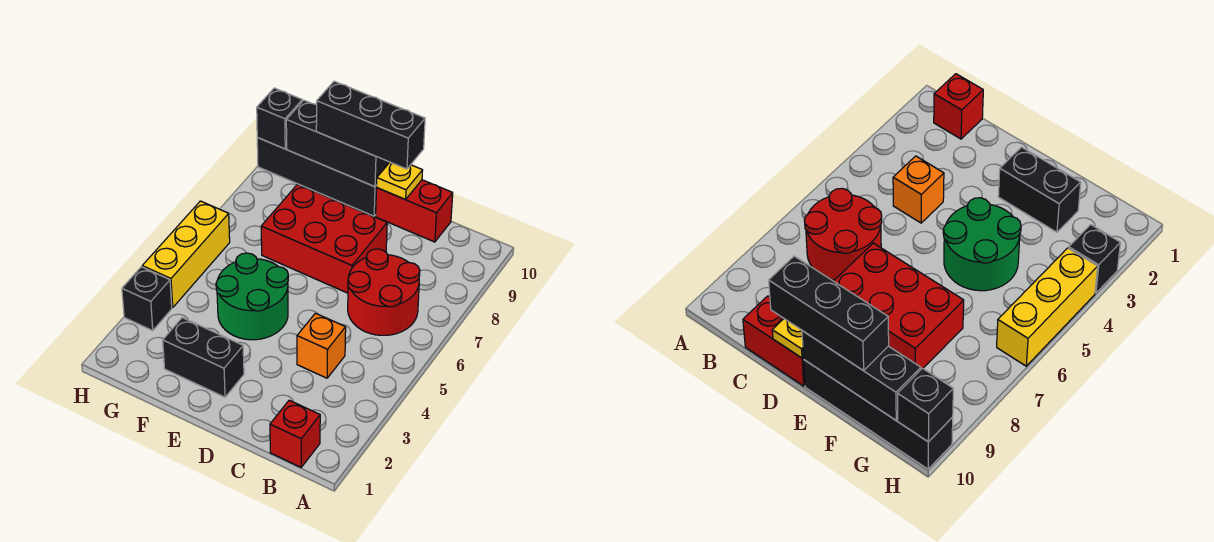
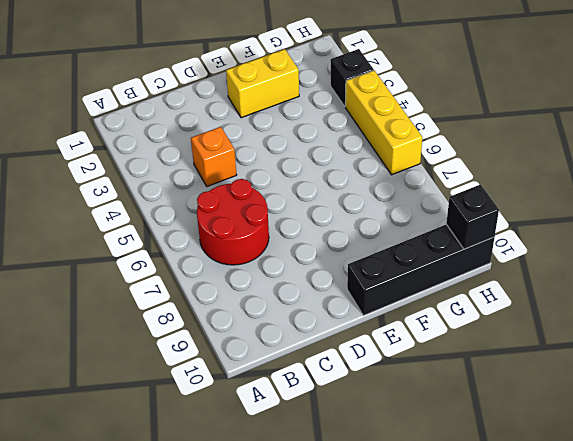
yellow 1x2 brick [226,49,299,118] -> black 1x2 brick [163,318,244,397]
none -> red 1x1 brick [270,400,320,467]
none -> red 1x2 brick [376,180,453,242]
none -> red 2x3 brick [261,184,387,293]

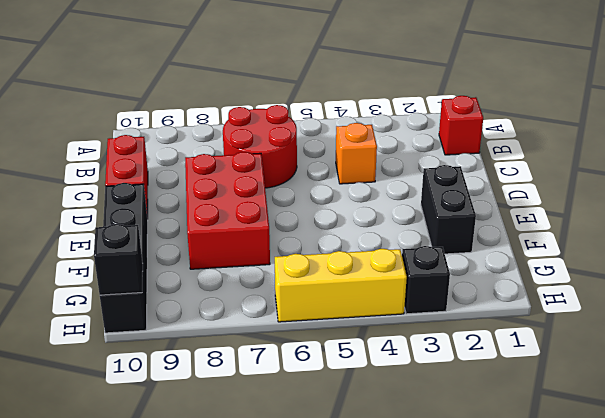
none -> green 2x2 round brick [216,253,288,340]
none -> yellow 1x1 plate [377,162,423,200]
none -> black 1x3 brick [286,100,389,187]

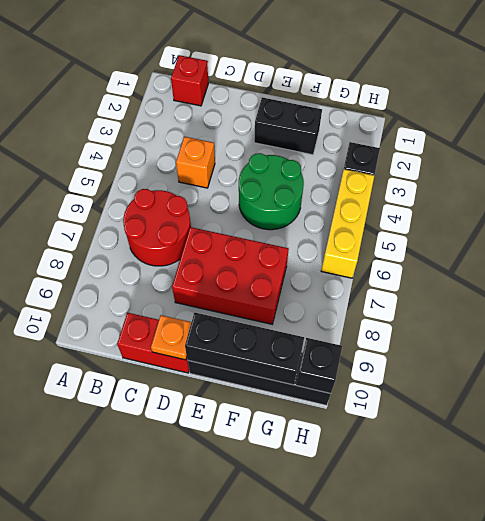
orange 1x1 plate [151,315,191,360] -> yellow 1x1 plate [377,162,423,200]
none -> black 1x3 brick [316,81,425,169]

